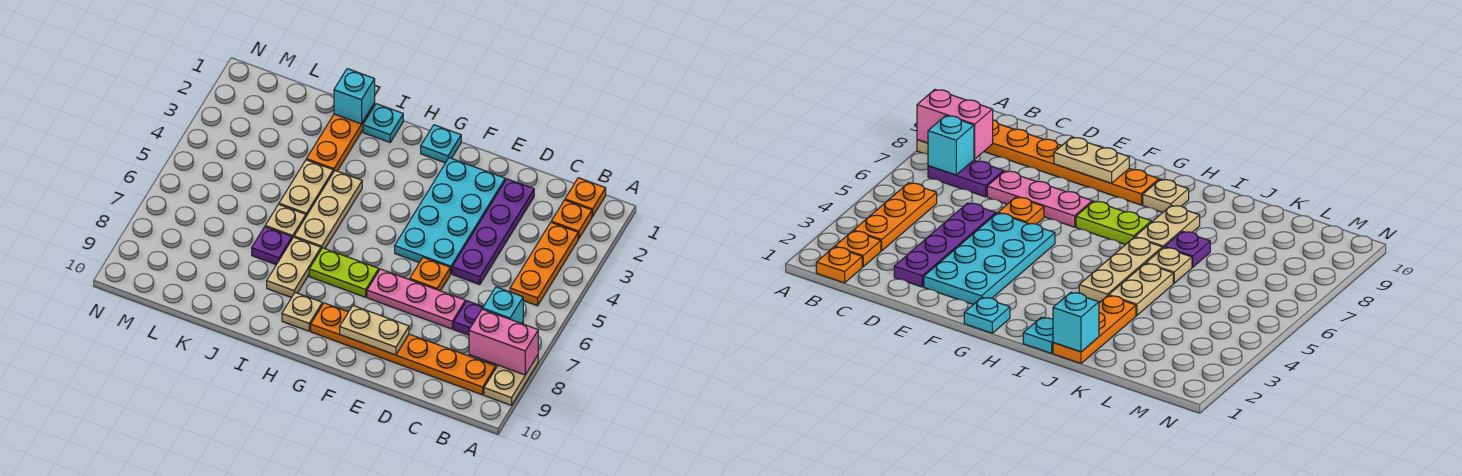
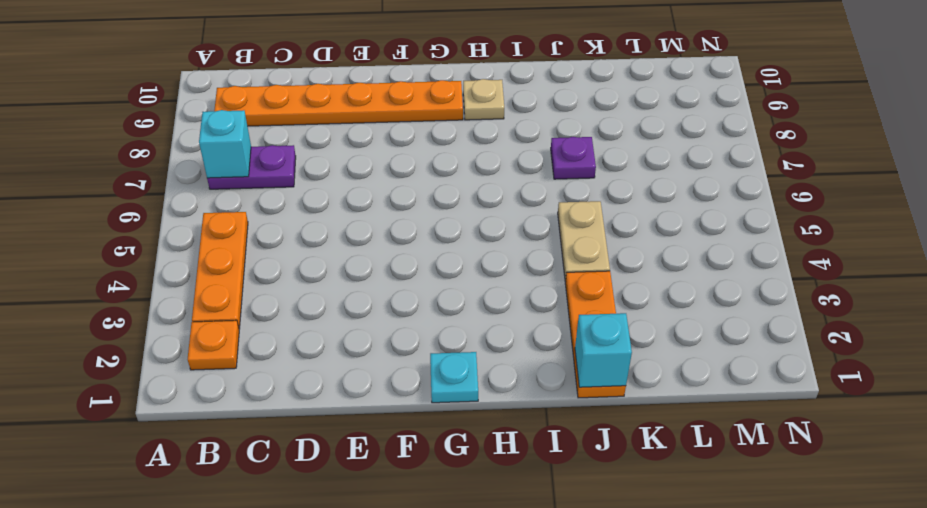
none -> tan 1x2 plate [484,355,538,405]
none -> orange 1x1 plate [565,178,606,217]
none -> purple 1x4 plate [452,179,534,285]

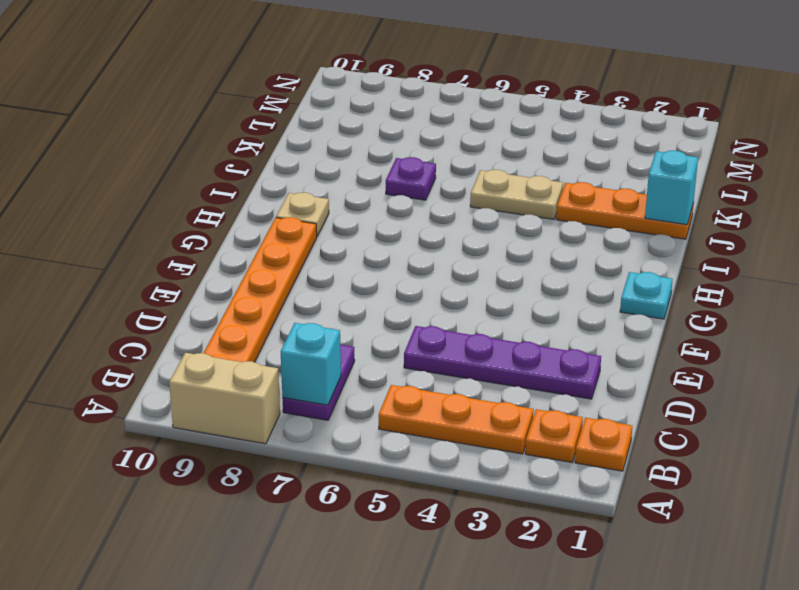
tan 1x2 brick [169,353,280,444] -> tan 1x2 plate [484,355,538,405]
none -> pink 1x3 plate [367,269,465,329]
none -> cyan 2x4 plate [395,158,505,274]
none -> orange 1x1 plate [410,257,450,291]

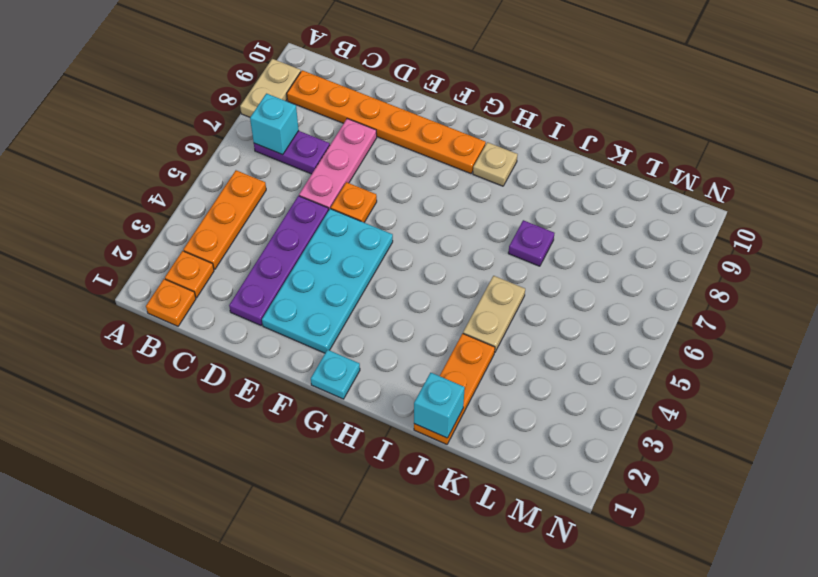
pink 1x3 plate [299,119,377,210] -> pink 1x3 plate turned to [367,269,465,329]
none -> lime 1x2 plate [309,248,379,297]
none -> cyan 1x1 plate [363,104,403,142]
none -> tan 1x3 plate [294,171,362,249]

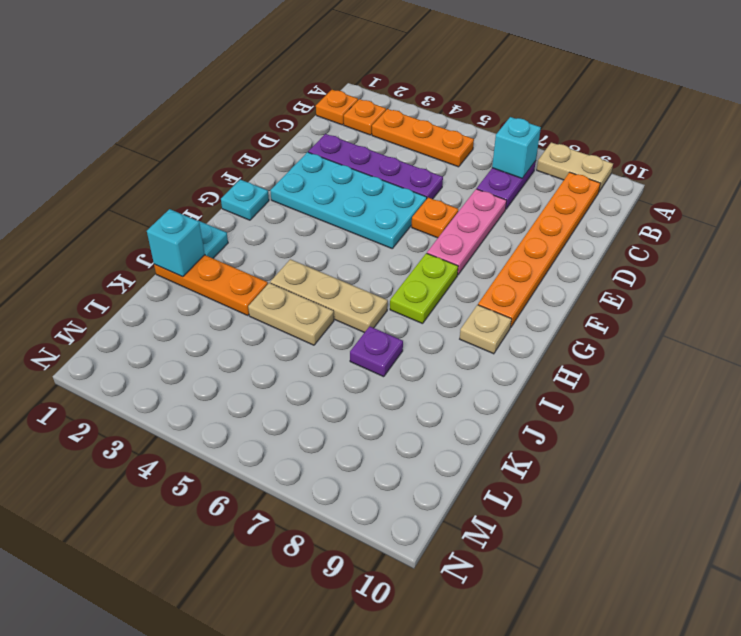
none -> tan 1x2 plate [267,237,321,298]
none -> tan 1x1 plate [265,204,306,239]
none -> pink 1x2 brick [469,309,538,375]

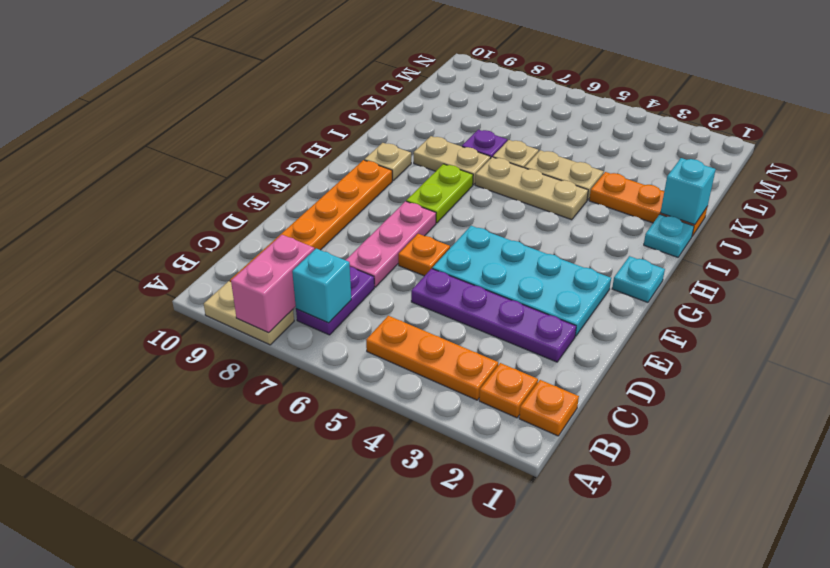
none -> tan 1x2 plate [340,306,409,355]

